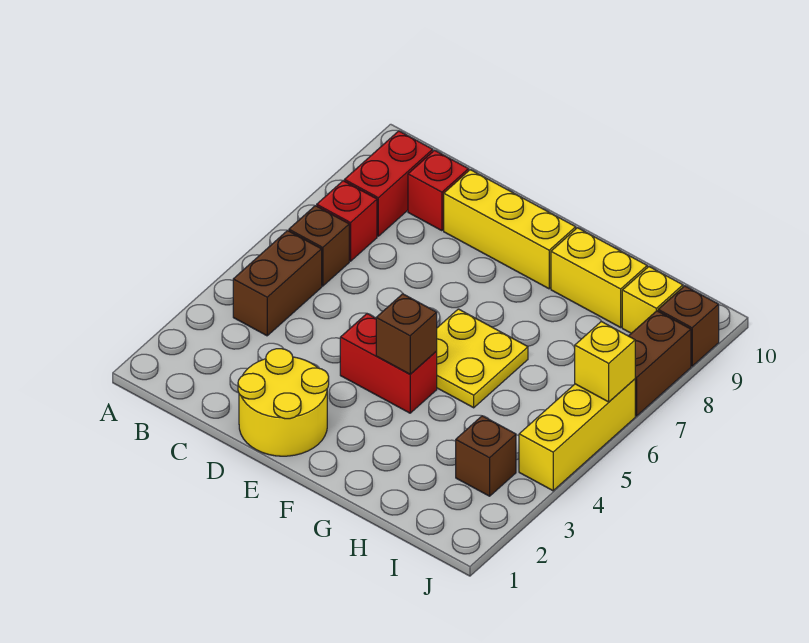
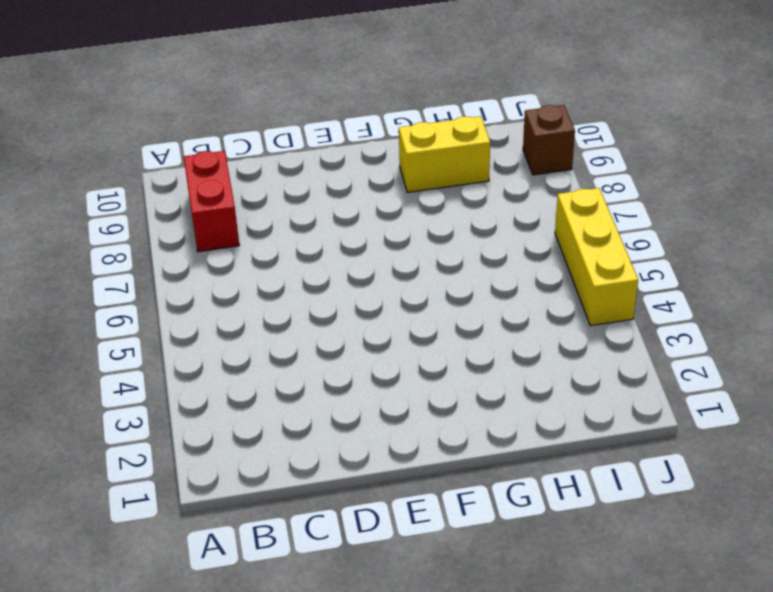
none -> brown 1x2 brick [233,230,322,336]
none -> brown 1x1 brick [289,206,349,286]
none -> red 1x1 brick [317,181,377,261]

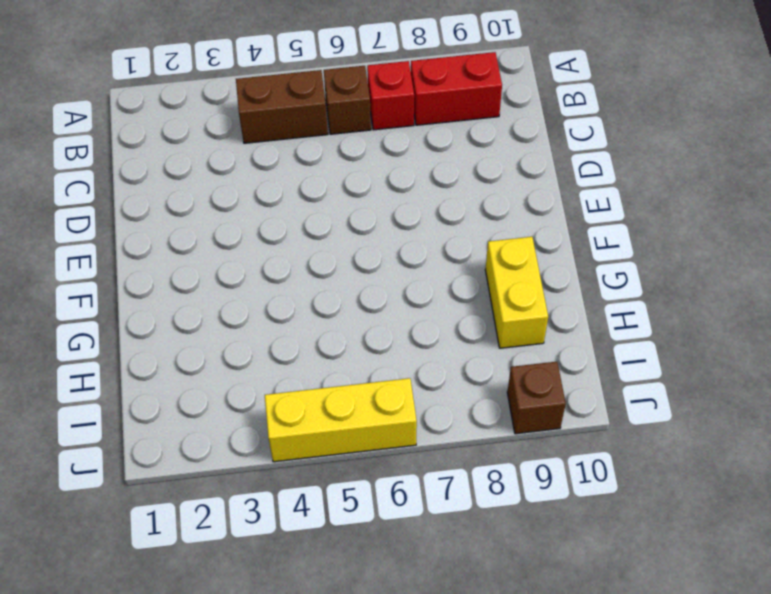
none -> red 1x1 brick [408,150,469,231]
none -> yellow 2x2 round brick [238,349,329,456]
none -> yellow 1x3 brick [444,170,576,289]

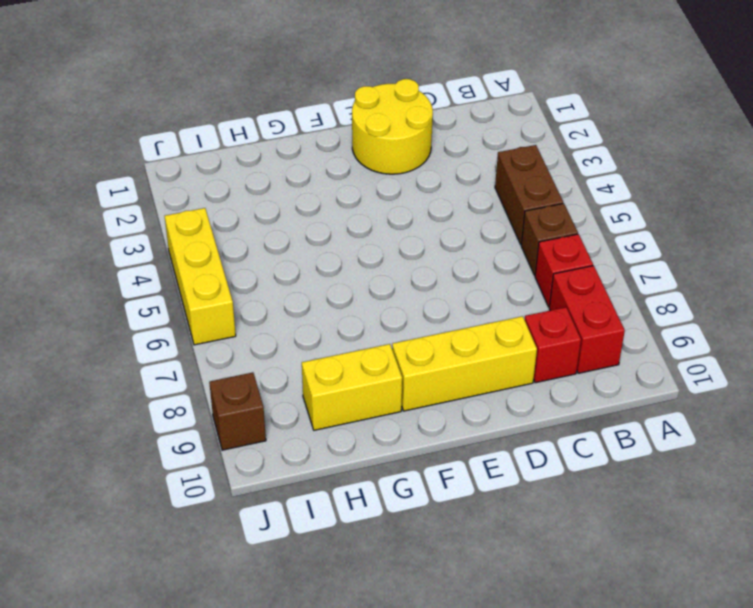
none -> red 1x2 brick [340,314,437,413]
none -> yellow 2x2 plate [437,309,528,408]
none -> brown 1x1 brick [456,416,516,496]

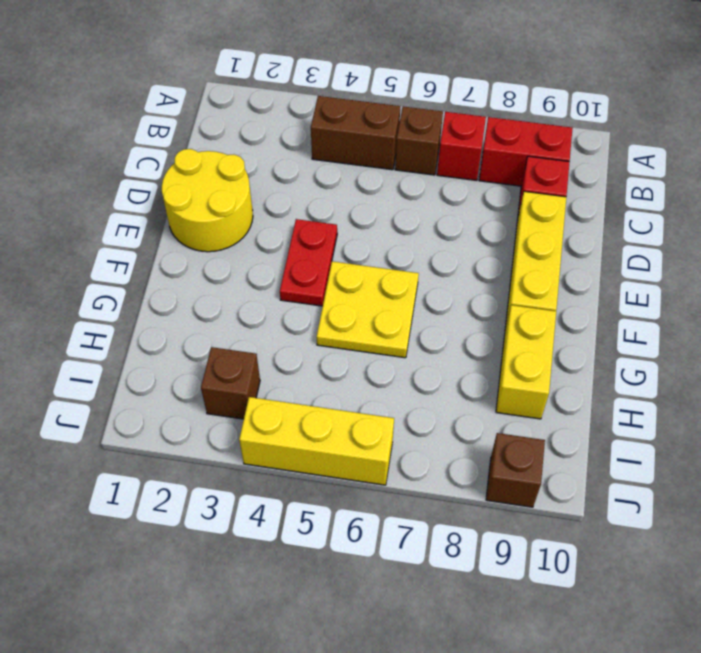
red 1x2 plate [280,219,337,306] -> red 1x2 brick [340,314,437,413]
none -> yellow 1x1 brick [622,267,683,333]
none -> brown 1x2 brick [629,311,691,416]
none -> brown 1x1 brick [376,294,437,374]

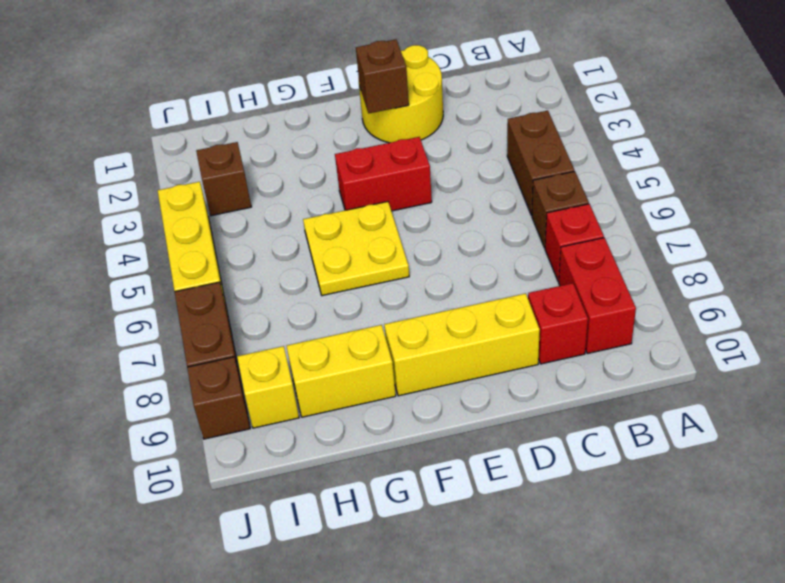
brown 1x1 brick [356,39,409,113] -> brown 1x1 brick moved to [376,294,437,374]
none -> yellow 1x1 brick [575,321,635,402]

